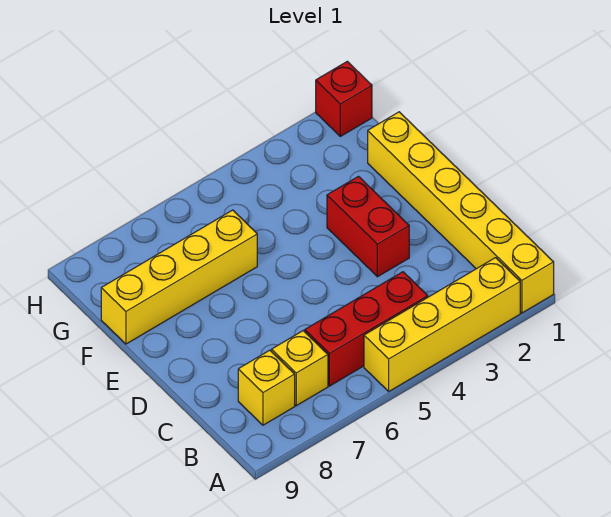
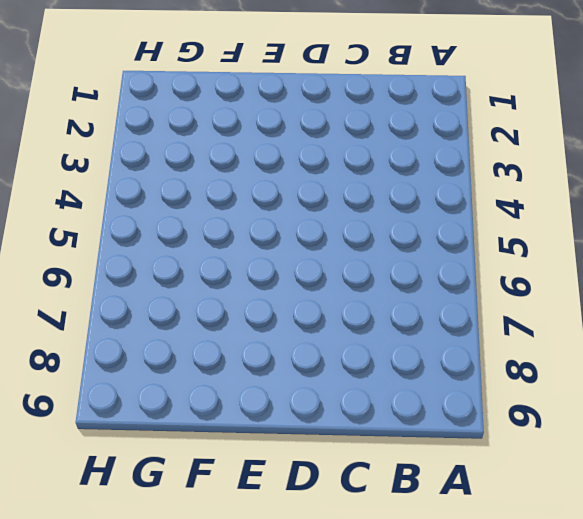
none -> yellow 1x6 brick [368,112,554,313]
none -> yellow 1x4 brick [364,258,520,391]

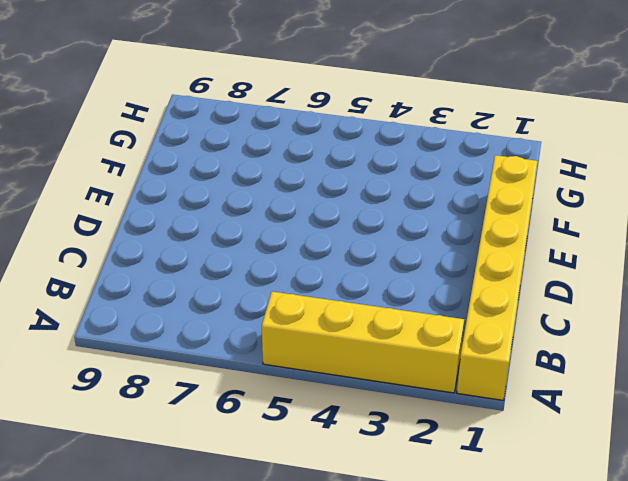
none -> red 1x3 brick [305,272,428,386]
none -> yellow 1x1 brick [272,331,328,406]

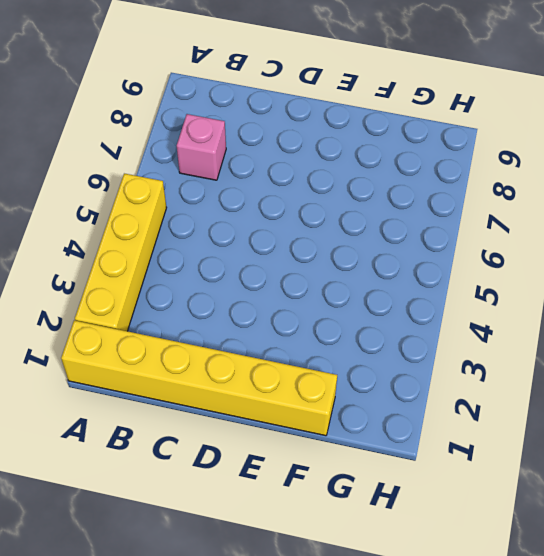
pink 1x1 brick [177,114,226,180] -> yellow 1x1 brick [272,331,328,406]
none -> red 1x3 brick [305,272,428,386]
none -> yellow 1x1 brick [238,350,295,425]

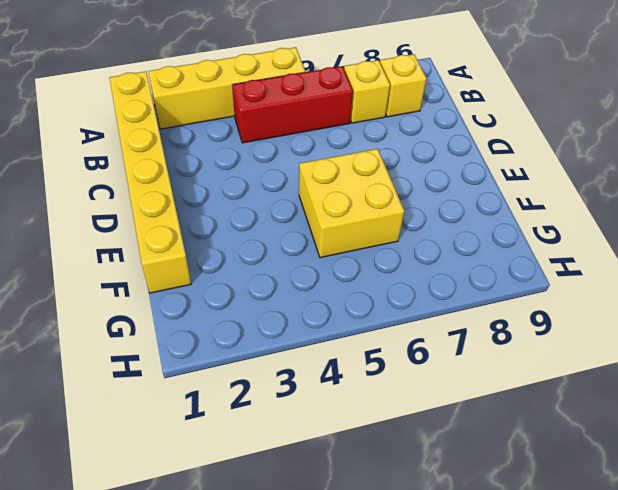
yellow 2x2 brick [299,149,404,258] -> yellow 1x4 brick [101,210,257,344]
none -> red 1x2 brick [327,176,409,277]
none -> red 1x1 brick [316,61,372,136]

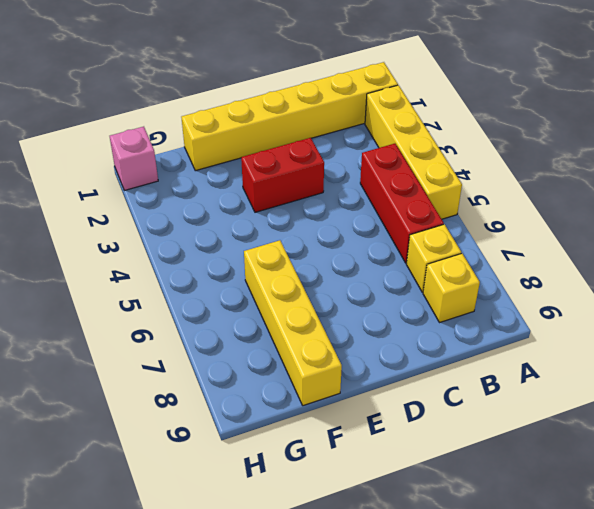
pink 1x1 brick [110,127,158,190] -> red 1x1 brick [316,61,372,136]

